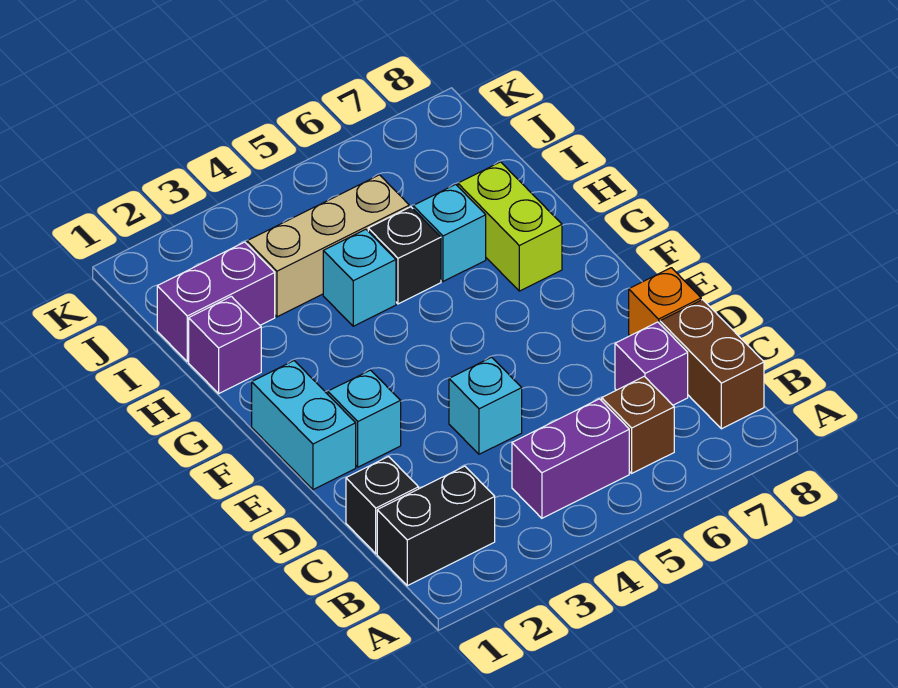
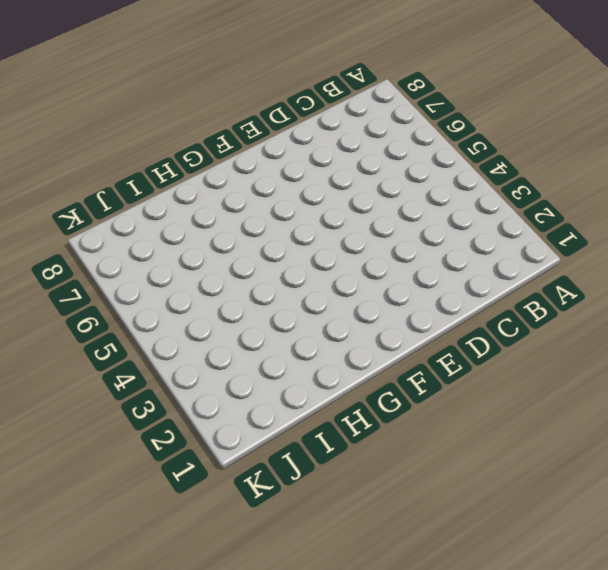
none -> black 1x2 brick [377,466,495,586]
none -> purple 1x2 brick [512,399,629,518]
none -> brown 1x1 brick [602,376,674,473]

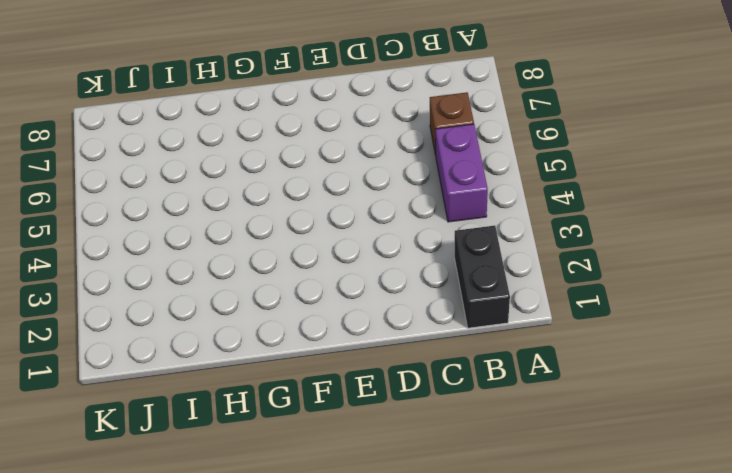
none -> brown 1x2 brick [660,300,764,429]
none -> black 1x1 brick [346,457,419,553]
none -> purple 1x1 brick [615,322,688,405]

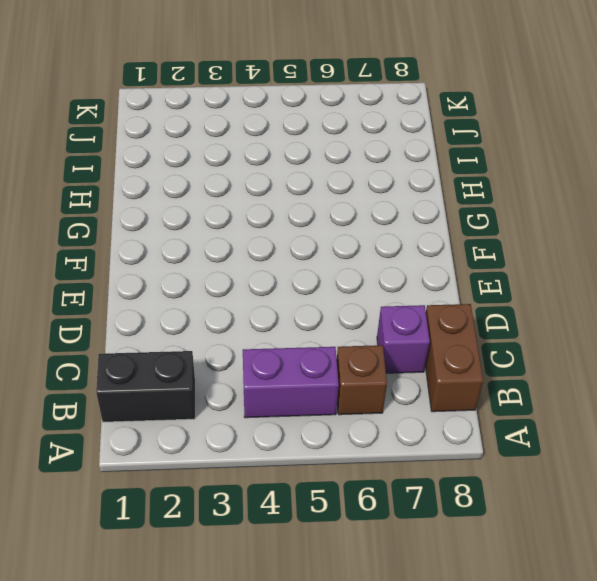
none -> black 1x1 brick [346,457,419,553]
none -> cyan 1x1 brick [449,357,522,454]
none -> orange 1x1 brick [629,268,701,336]

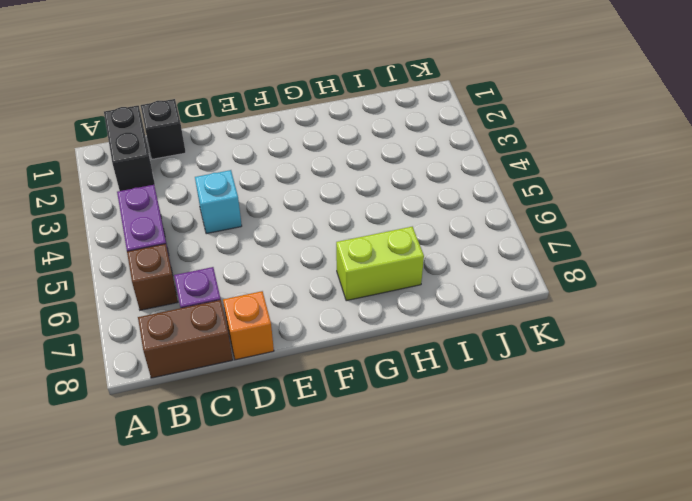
none -> cyan 1x2 brick [252,361,356,490]
none -> cyan 1x1 brick [328,370,401,467]
none -> purple 1x1 brick [189,296,261,393]

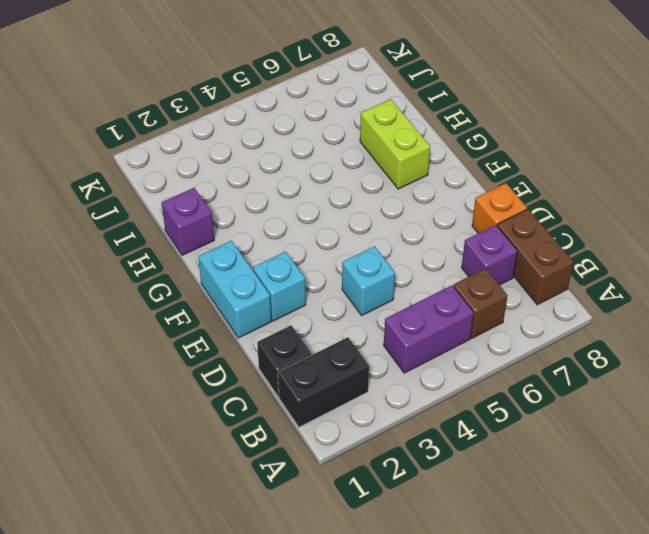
none -> cyan 1x1 brick [323,229,396,326]
none -> black 1x1 brick [368,207,441,304]
none -> cyan 1x1 brick [413,184,486,281]

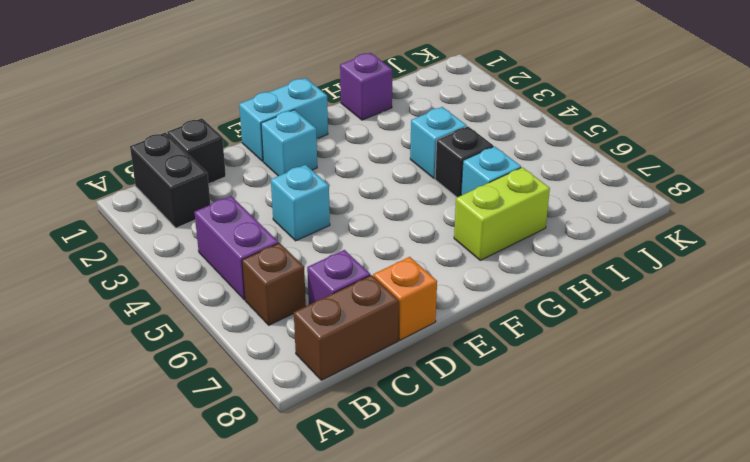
none -> purple 1x2 brick [157,242,275,361]
none -> tan 1x3 brick [247,175,409,317]

